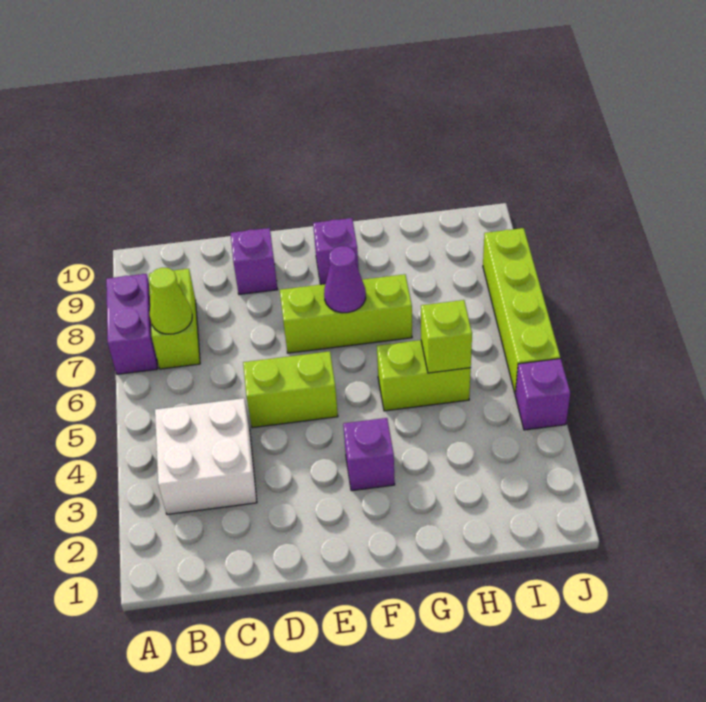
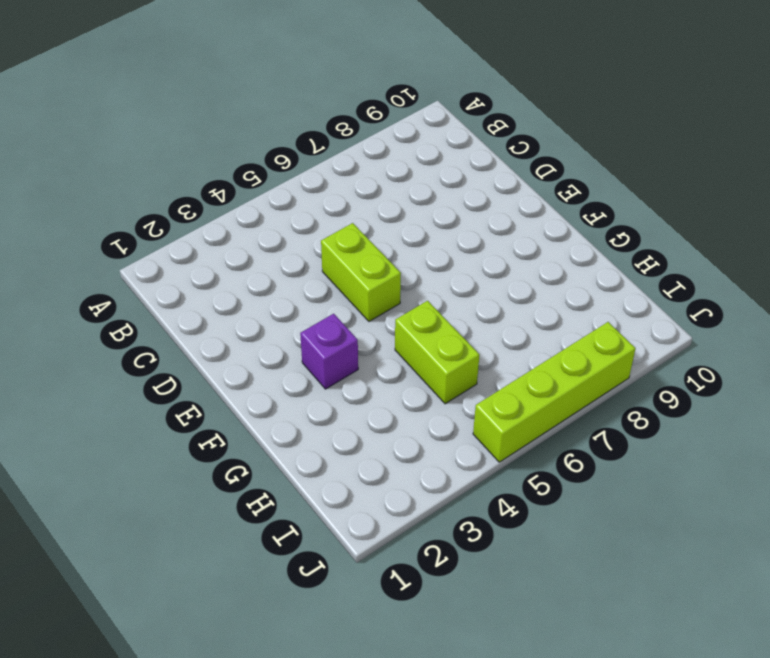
none -> purple 1x2 brick [106,274,157,374]
none -> white 2x2 brick [155,398,257,514]
none -> lime 1x2 brick [149,269,200,369]

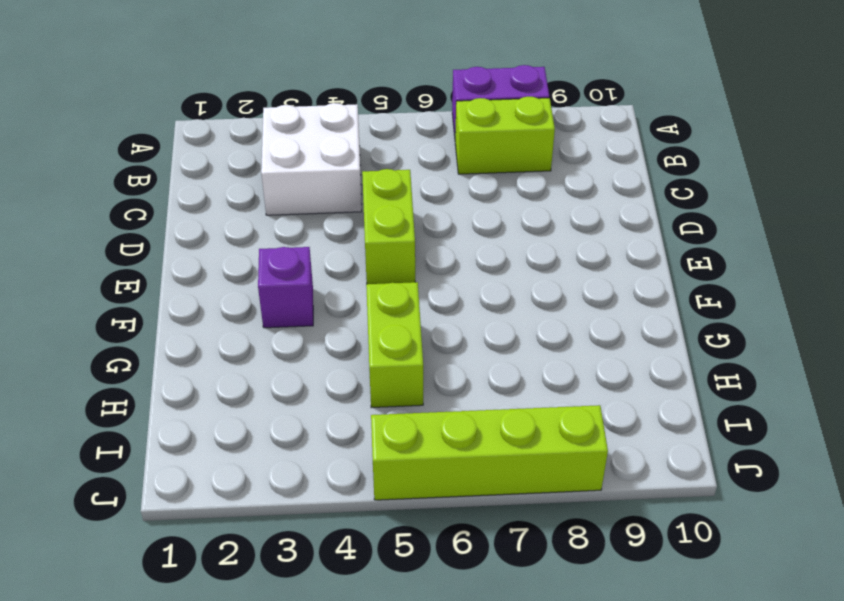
none -> purple 1x1 brick [231,228,278,294]
none -> lime 1x3 brick [280,274,412,353]
none -> purple 1x1 brick [313,218,359,285]

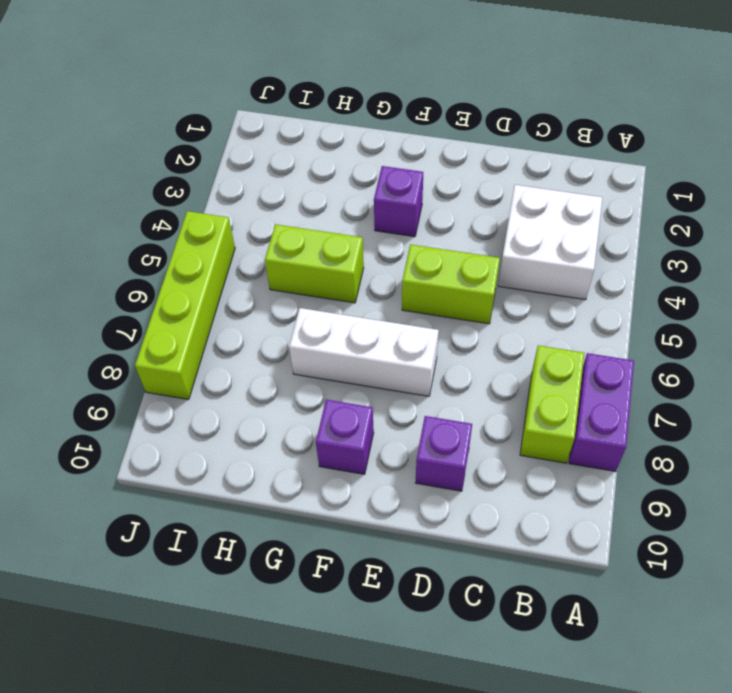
white 1x3 brick [289,308,439,396] -> lime 1x3 brick [280,274,412,353]
none -> purple 1x1 brick [515,359,570,430]
none -> lime 1x1 cone [149,268,192,334]
none -> purple 1x1 cone [324,246,366,313]

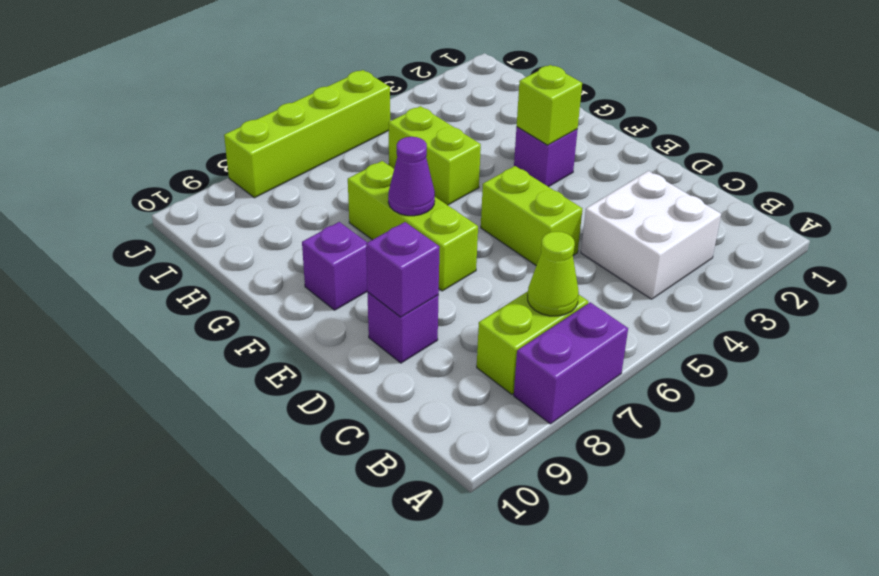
purple 1x1 brick [366,222,440,317] -> purple 1x1 brick moved to [515,359,570,430]
lime 1x1 brick [517,65,582,145] -> lime 1x1 brick moved to [421,300,472,373]

